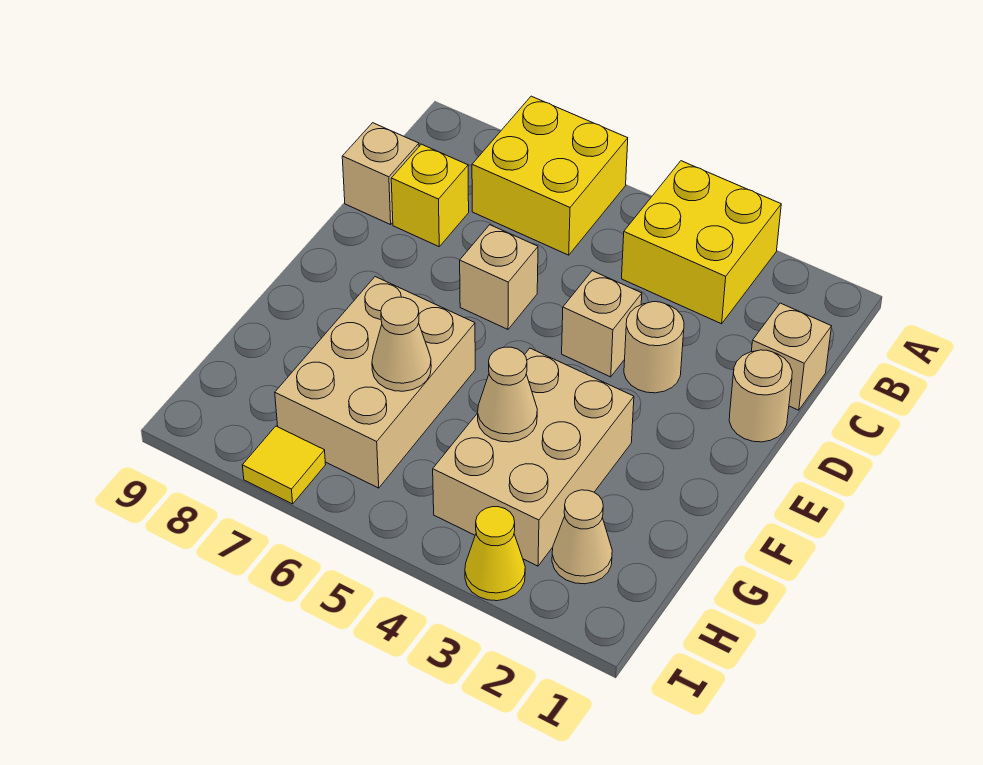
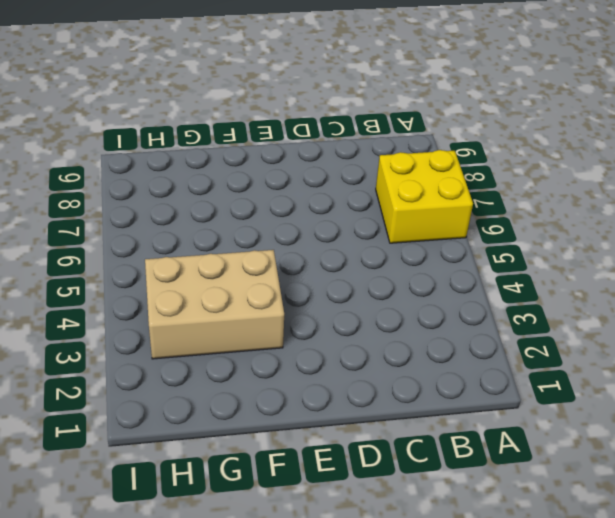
none -> yellow 2x2 brick [622,161,781,324]
none -> tan 1x1 brick [751,303,832,410]
none -> yellow 1x1 brick [391,144,469,247]

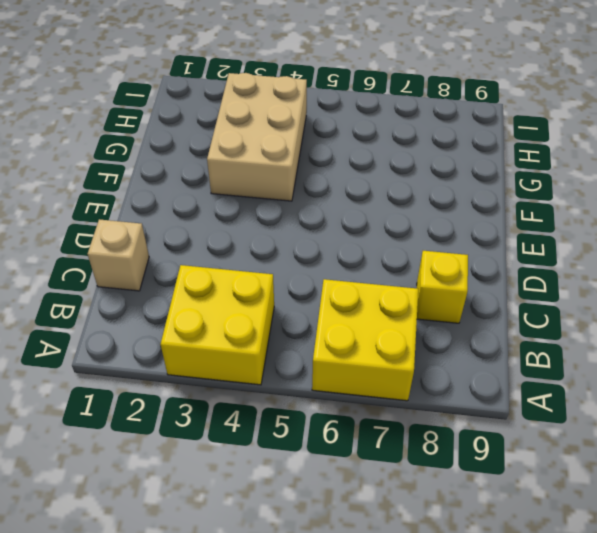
none -> tan 1x1 brick [342,123,419,225]
none -> tan 1x1 round brick [729,350,792,442]
none -> tan 1x1 round brick [624,302,684,393]

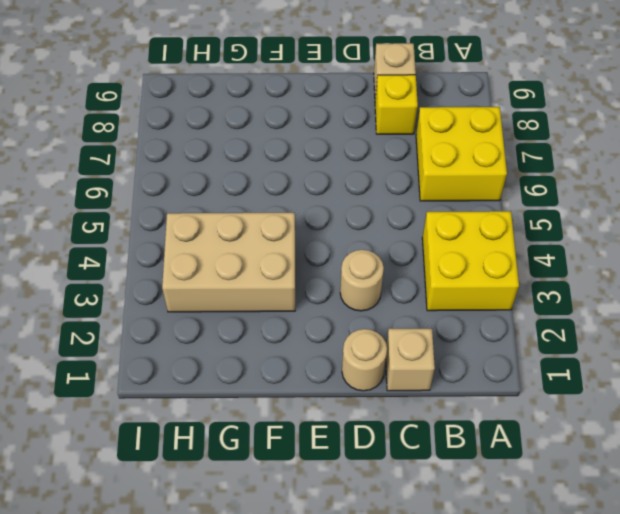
none -> tan 1x1 brick [562,271,642,377]
none -> tan 1x1 brick [460,225,538,329]
none -> tan 2x3 brick [275,277,475,488]

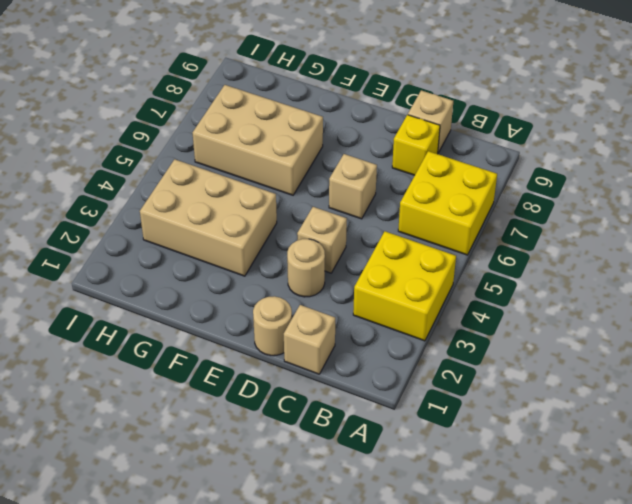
none -> tan 1x1 cone [552,490,612,584]
none -> yellow 1x1 cone [465,507,525,601]
none -> yellow 1x1 tile [242,426,326,504]

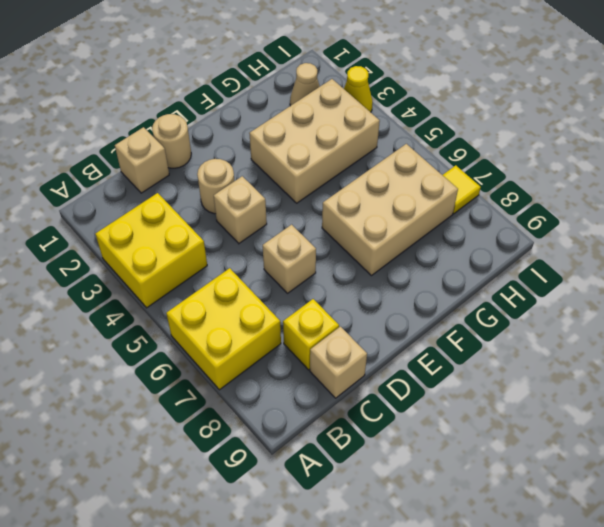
none -> tan 1x1 cone [478,347,537,442]
none -> tan 1x1 cone [372,297,431,391]

